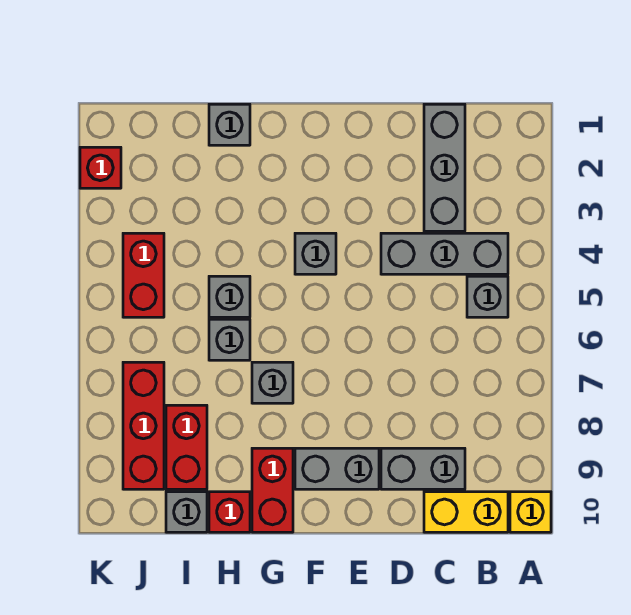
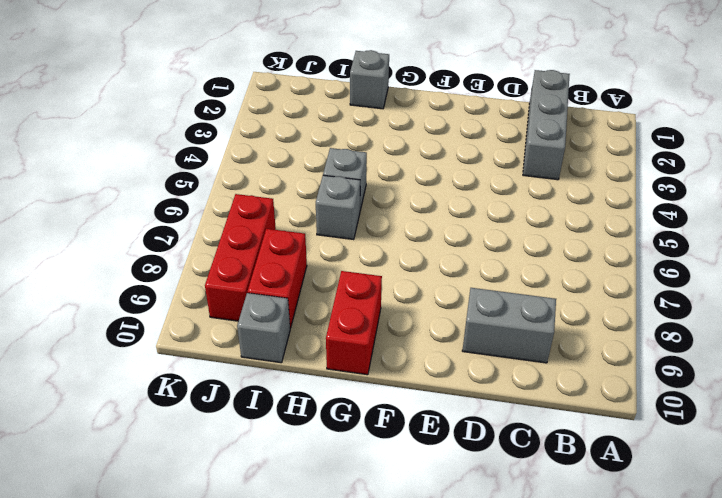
none -> yellow 1x1 brick [510,492,551,532]
none -> grey 1x3 brick [381,233,508,274]
none -> grey 1x1 brick [467,276,508,317]

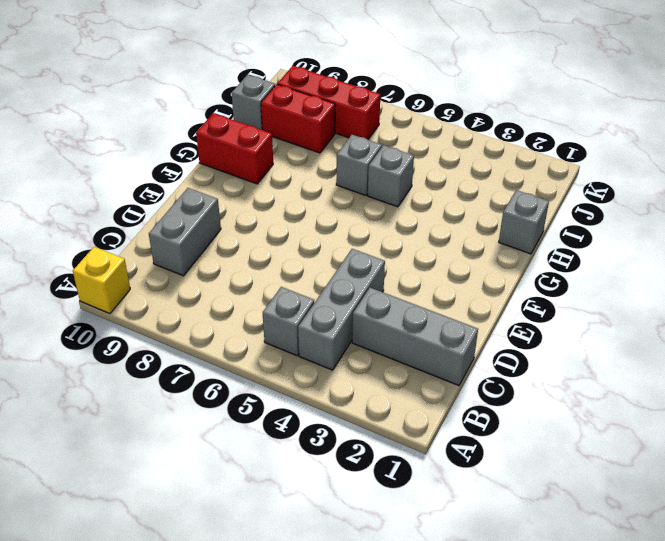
none -> yellow 1x2 brick [424,492,508,532]
none -> grey 1x2 brick [295,448,379,489]
none -> grey 1x1 brick [295,233,336,274]

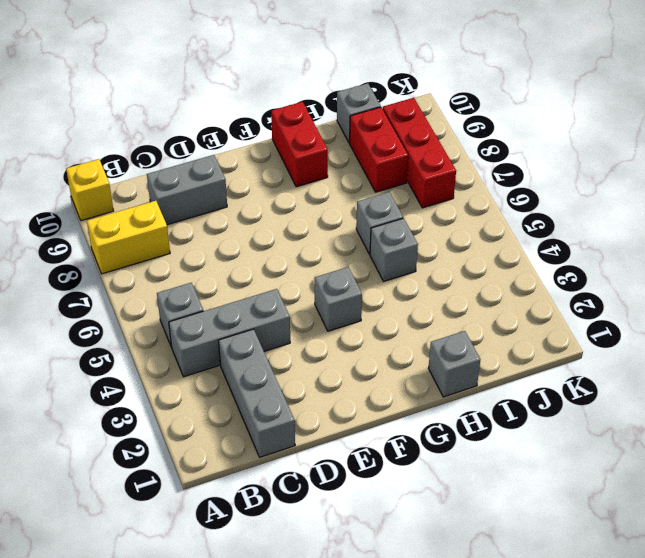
yellow 1x2 brick [87,201,170,274] -> yellow 1x2 brick moved to [424,492,508,532]
none -> grey 1x2 brick [295,448,379,489]
none -> grey 1x1 brick [252,362,293,403]
none -> red 1x1 brick [209,492,250,532]

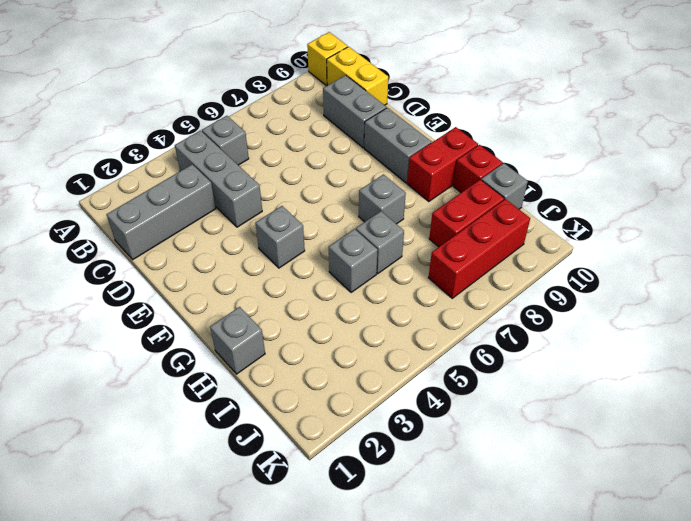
none -> red 1x2 brick [123,233,164,317]
none -> red 1x1 brick [80,147,121,188]

